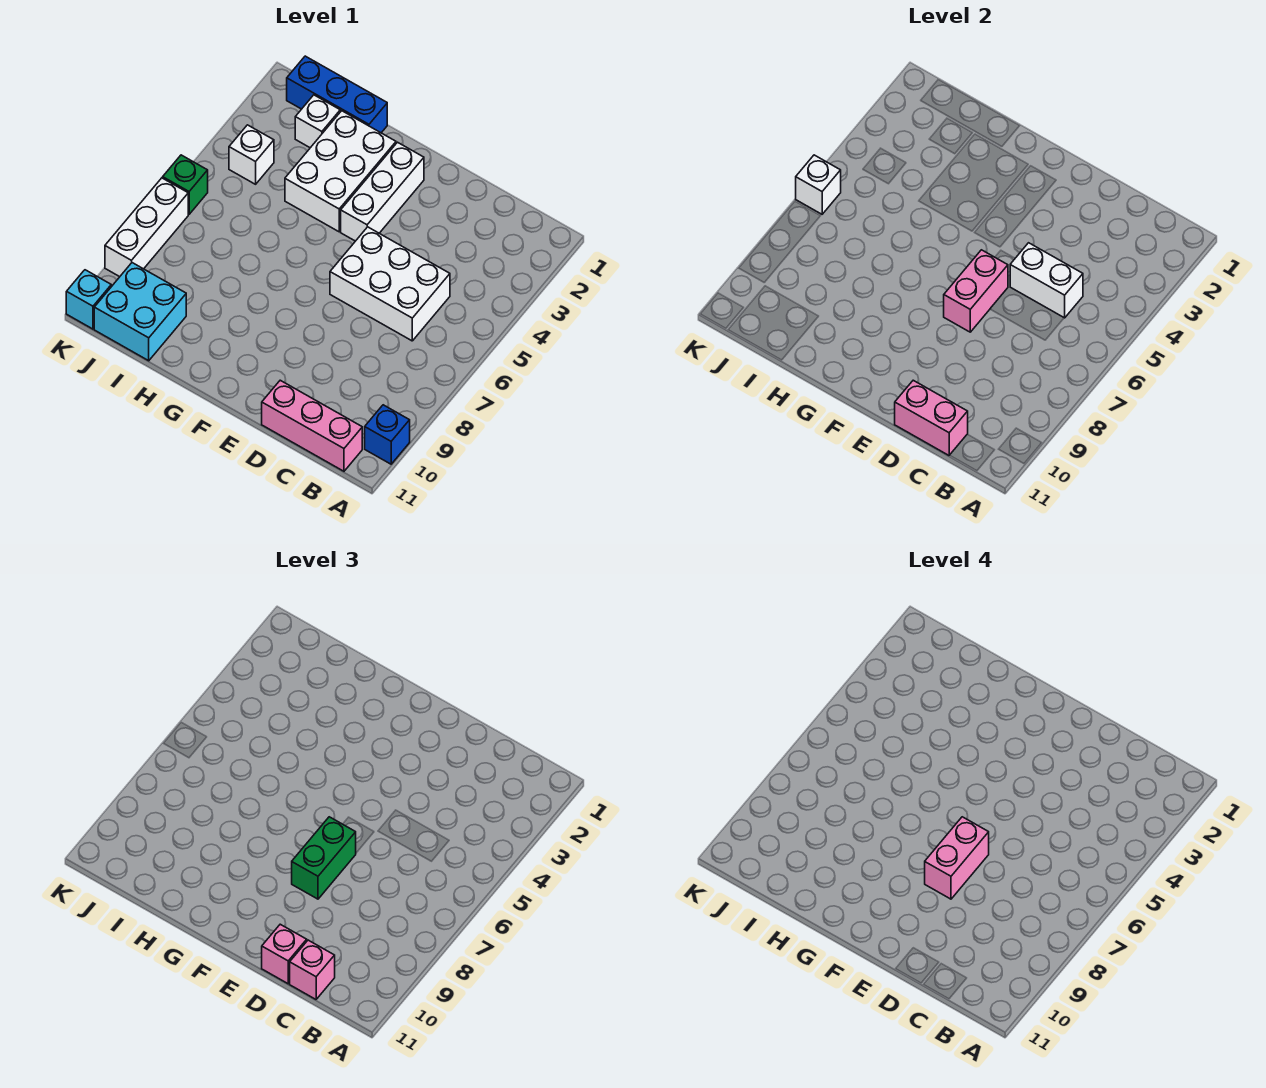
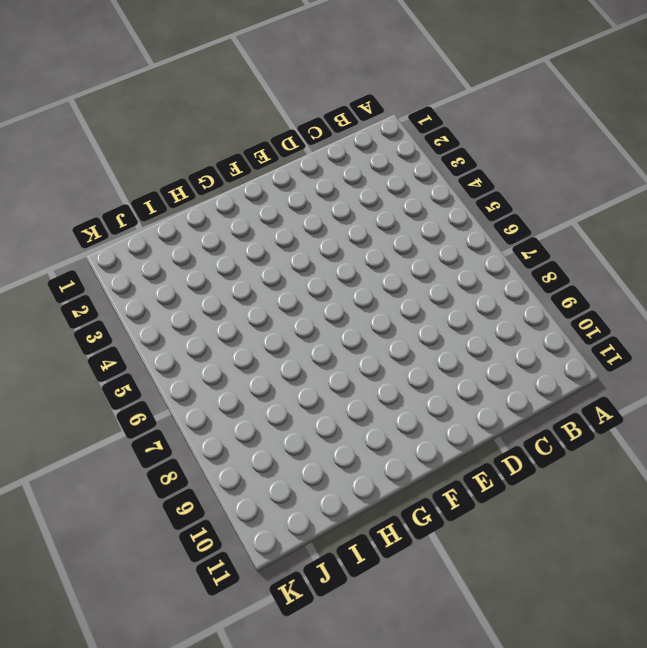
none -> blue 1x1 brick [365,405,410,464]
none -> pink 1x3 brick [262,380,362,471]
none -> white 2x3 brick [330,227,450,341]

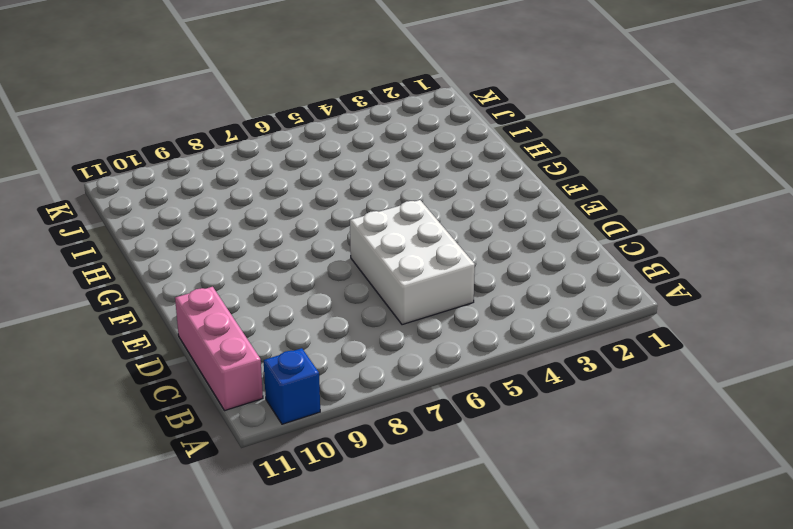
none -> white 1x3 brick [341,142,424,241]
none -> white 2x3 brick [285,111,396,232]
none -> blue 1x3 brick [287,56,387,133]

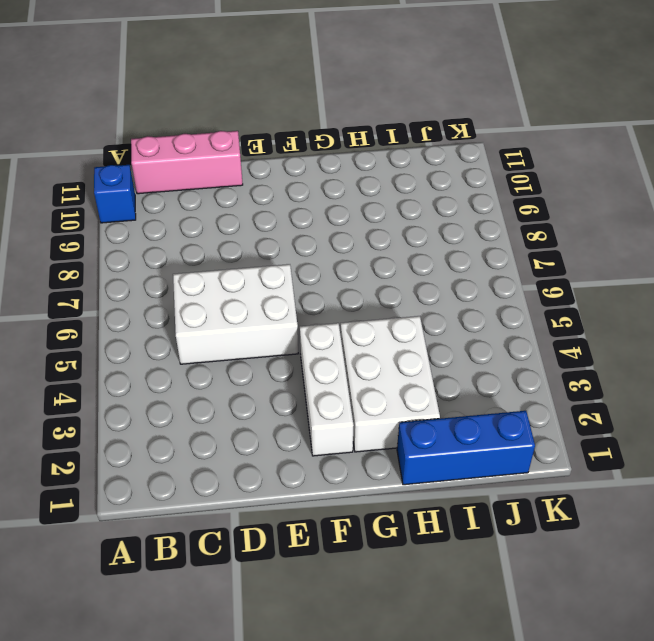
none -> white 1x1 brick [295,95,340,148]
none -> cyan 2x2 brick [94,263,186,361]
none -> white 1x1 brick [229,125,274,184]

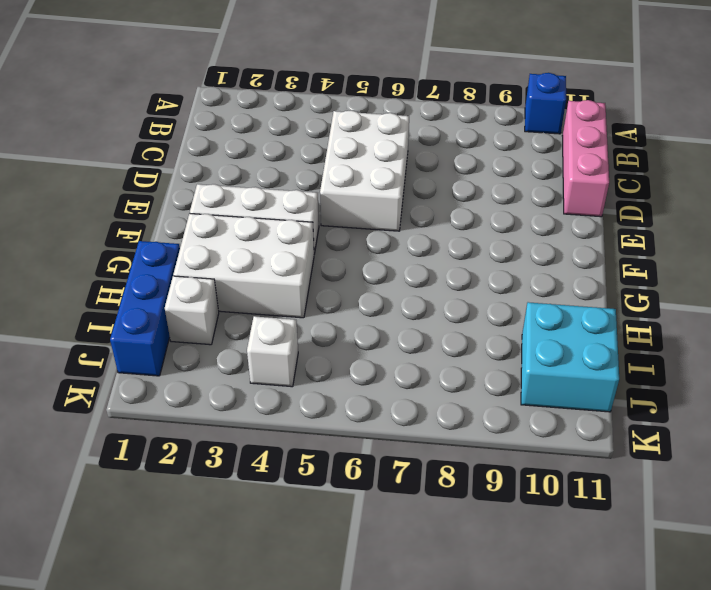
none -> green 1x1 brick [163,155,208,214]
none -> white 1x3 brick [105,178,188,277]
none -> cyan 1x1 brick [66,270,111,329]

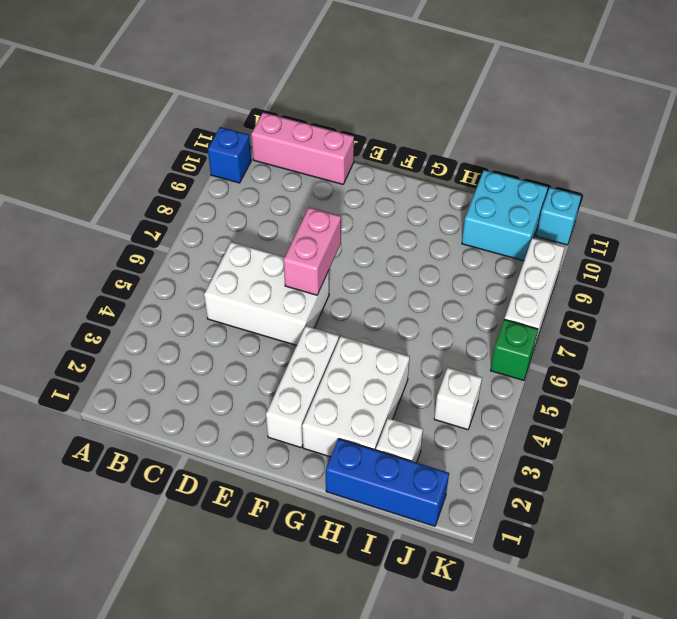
none -> white 1x2 brick [1010,243,1083,318]
none -> pink 1x2 brick [895,380,968,455]
none -> white 1x1 brick [796,155,841,214]

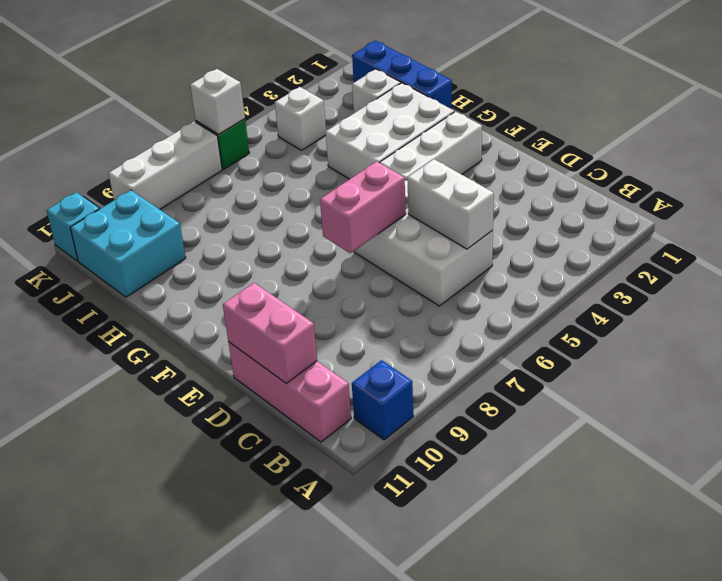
none -> pink 1x1 brick [290,940,335,999]
none -> pink 1x1 brick [262,924,307,984]
none -> green 1x2 brick [292,817,356,899]

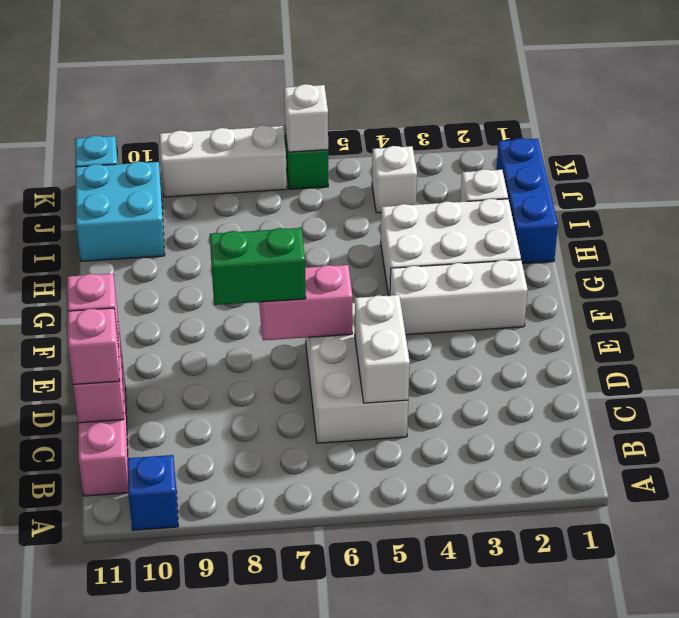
none -> pink 1x2 brick [925,817,989,899]

